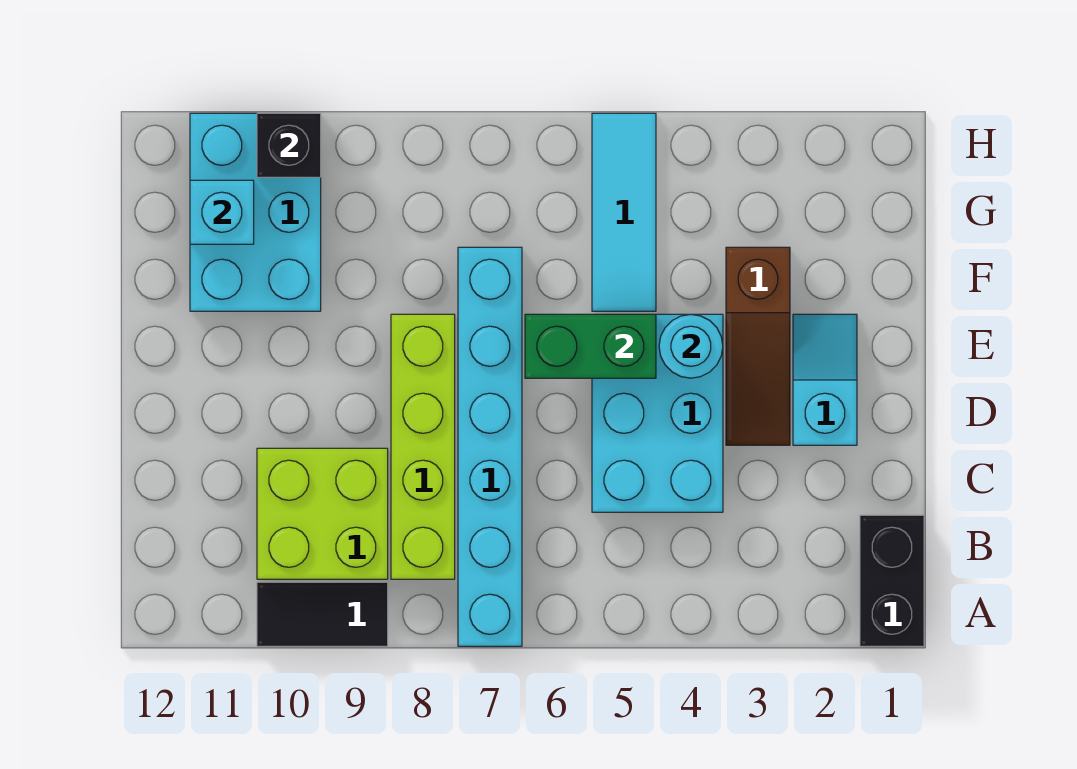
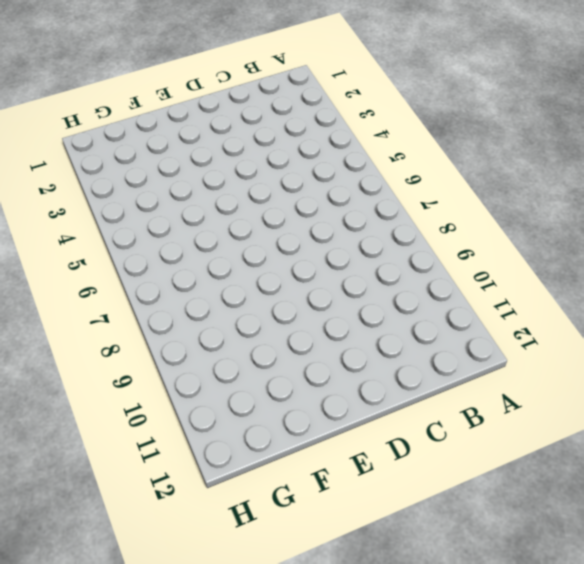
none -> black 1x2 brick [860,515,924,646]
none -> cyan 1x6 brick [458,247,522,646]
none -> black 1x2 tile [257,582,388,646]

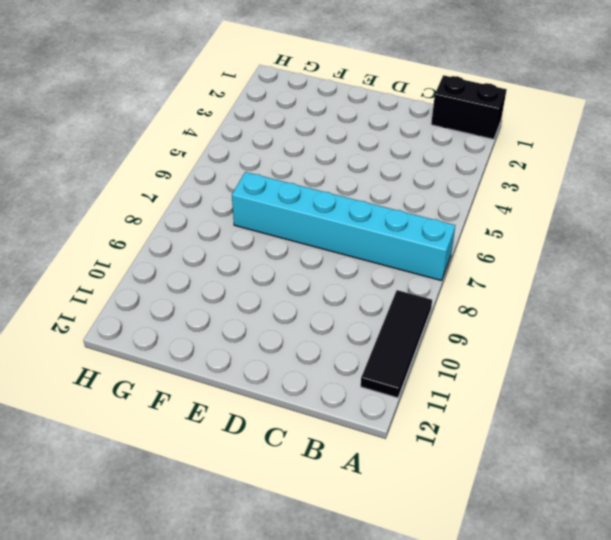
black 1x3 tile [361,290,432,398] -> black 1x2 tile [257,582,388,646]
none -> lime 1x4 brick [391,314,455,579]
none -> lime 2x2 brick [257,448,388,579]
none -> cyan 2x3 brick [592,314,723,512]

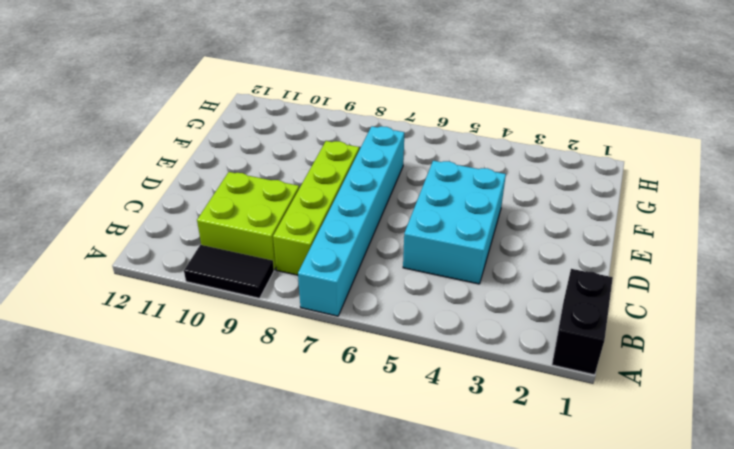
none -> cyan 1x2 slope [793,314,857,445]
none -> brown 1x3 slope [726,247,790,445]
none -> cyan 1x3 tile [592,113,656,311]

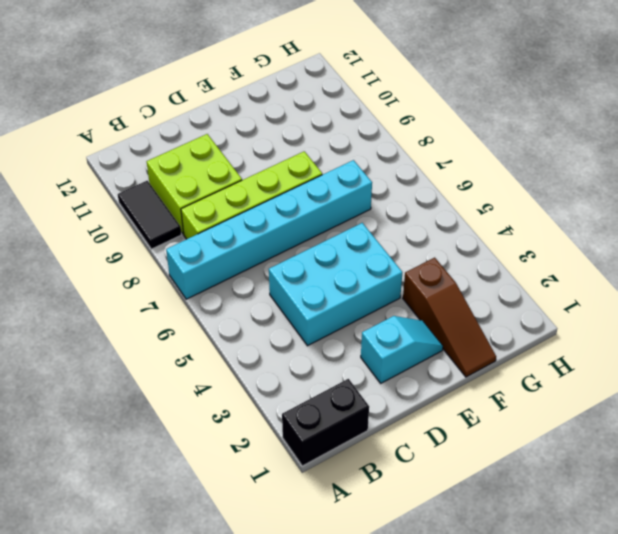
brown 1x3 slope [403,258,496,377] -> brown 1x3 slope turned to [726,247,790,445]
none -> cyan 1x3 tile [592,113,656,311]
none -> cyan 2x3 brick [190,113,321,311]
none -> cyan 1x1 round brick [659,314,723,378]

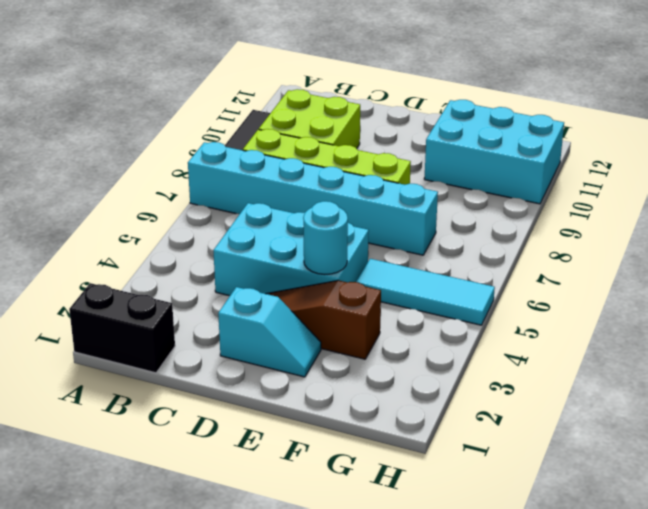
none -> green 1x2 brick [525,314,656,378]
none -> cyan 1x1 brick [190,180,254,244]
none -> black 1x1 brick [257,113,321,177]

